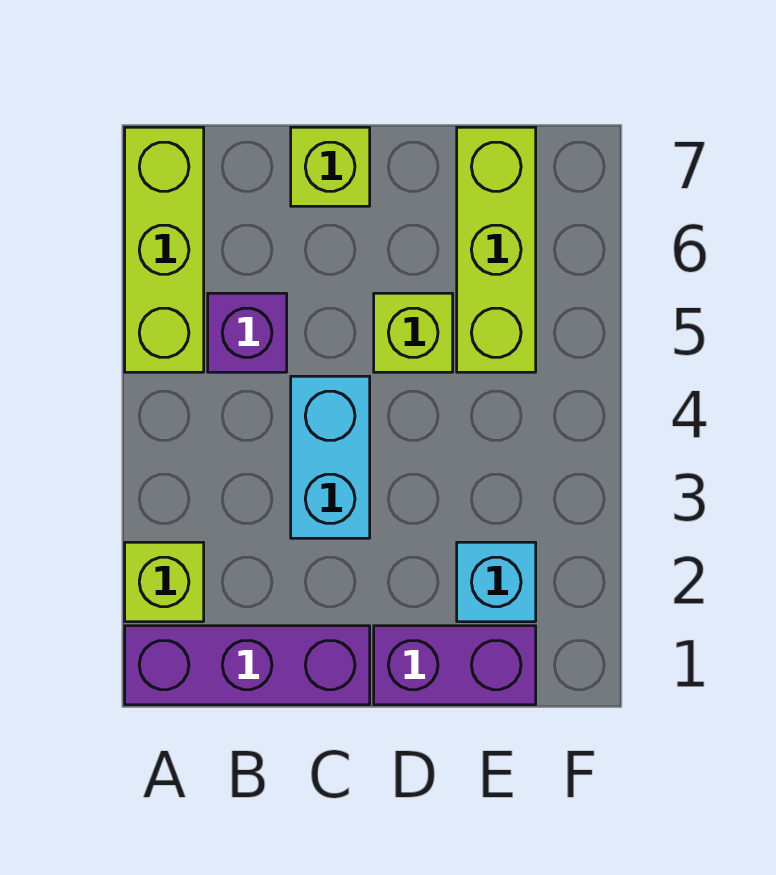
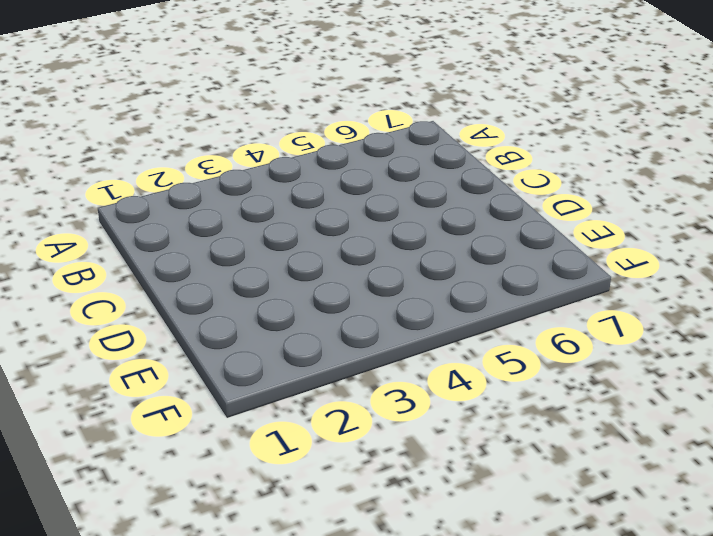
none -> purple 1x3 brick [125,626,370,705]
none -> lime 1x1 brick [125,542,204,622]

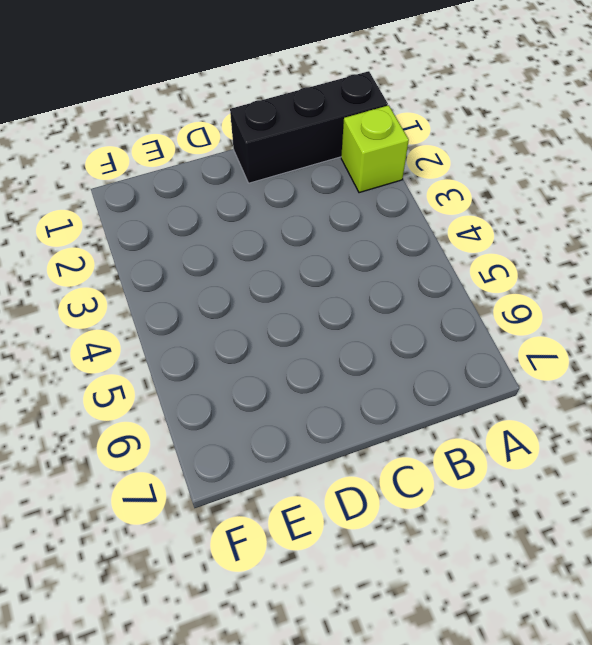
black 1x3 brick [230,71,388,183] -> purple 1x3 brick [125,626,370,705]
none -> lime 1x3 brick [125,127,204,372]
none -> purple 1x1 brick [208,293,287,372]

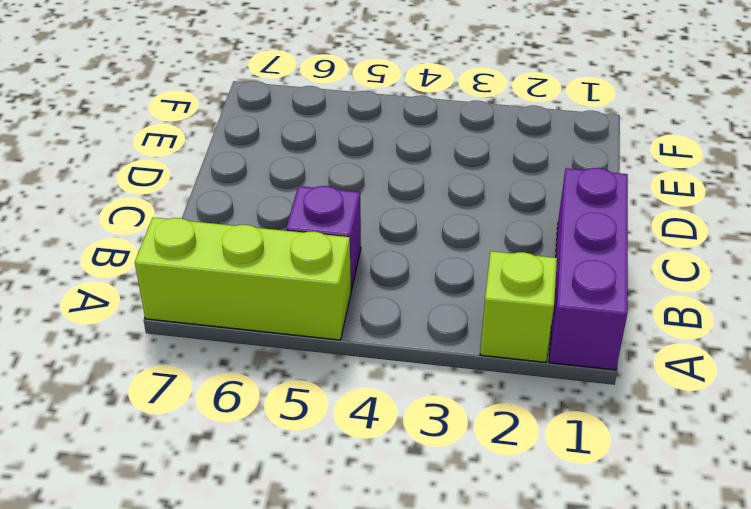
none -> cyan 1x2 brick [291,376,370,538]
none -> lime 1x1 brick [291,127,370,206]

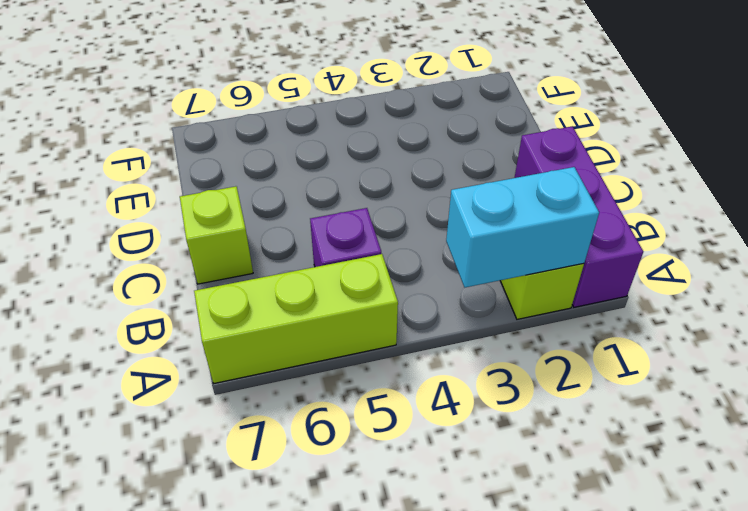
cyan 1x2 brick [446,167,599,287] -> cyan 1x2 brick moved to [291,376,370,538]
none -> purple 1x2 brick [374,626,536,705]
none -> lime 1x1 brick [374,293,453,372]

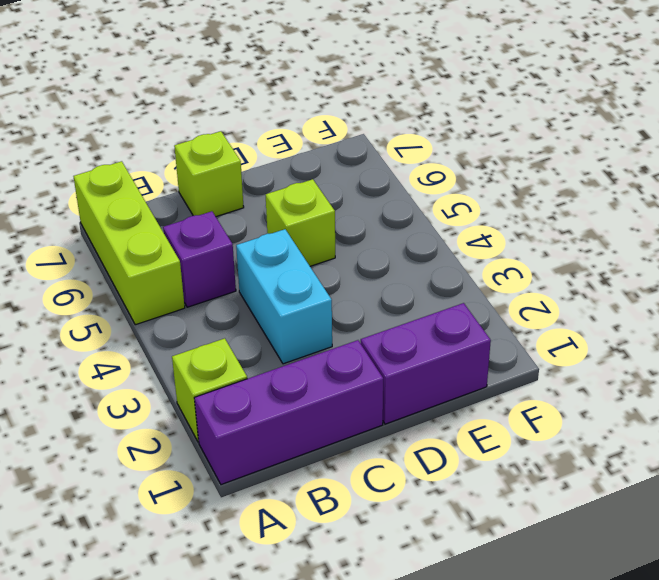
none -> cyan 1x1 brick [457,542,536,622]
none -> lime 1x3 brick [457,127,536,372]

